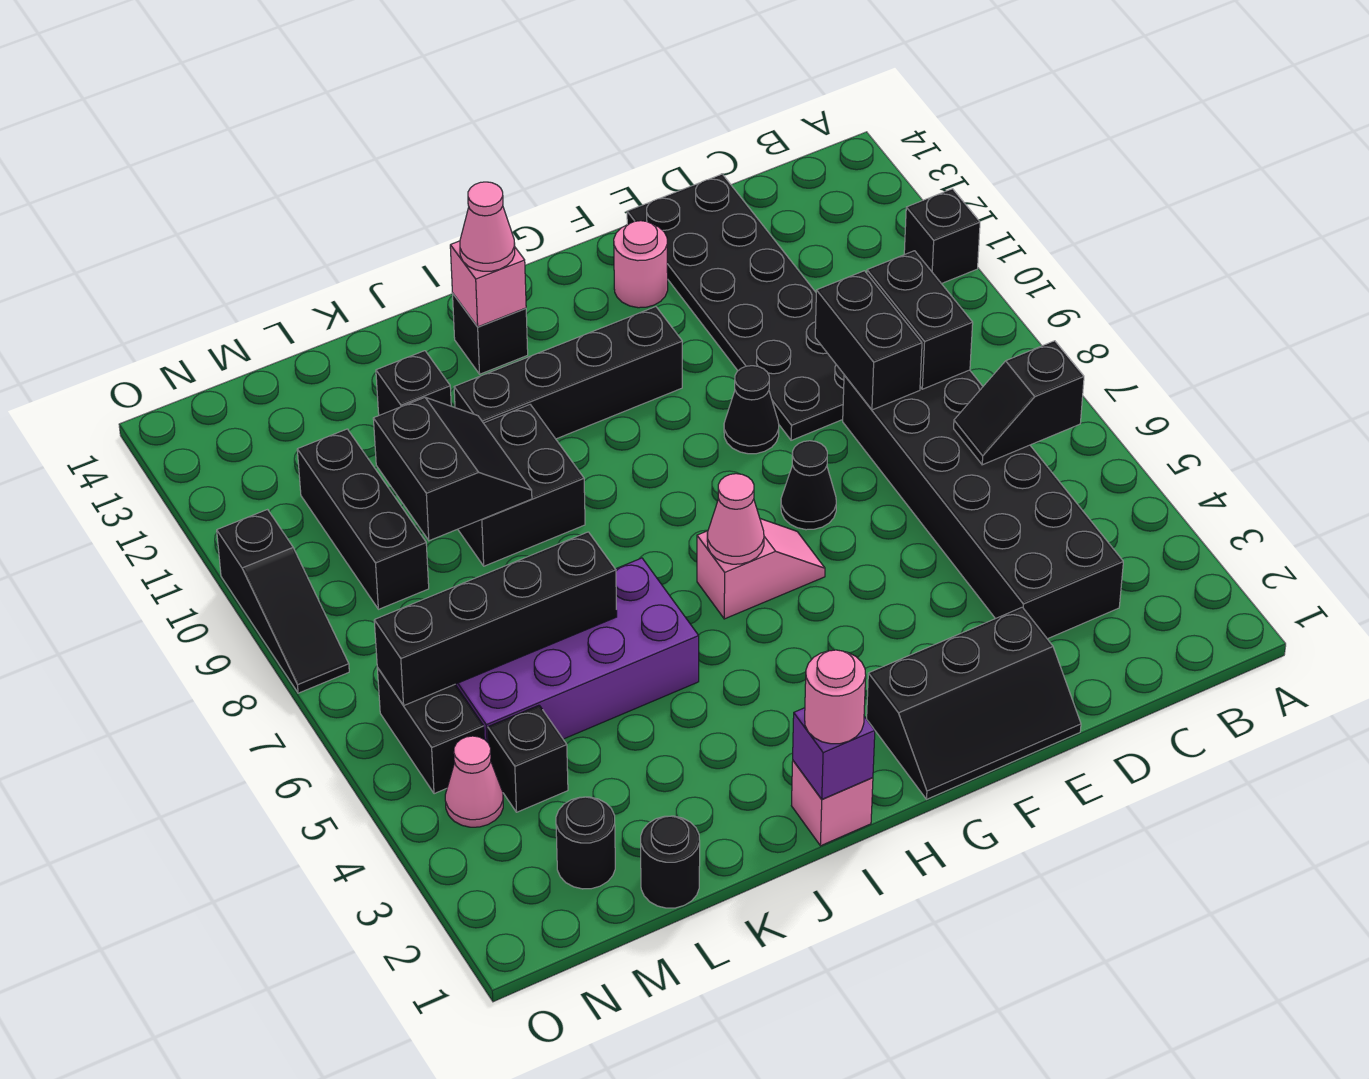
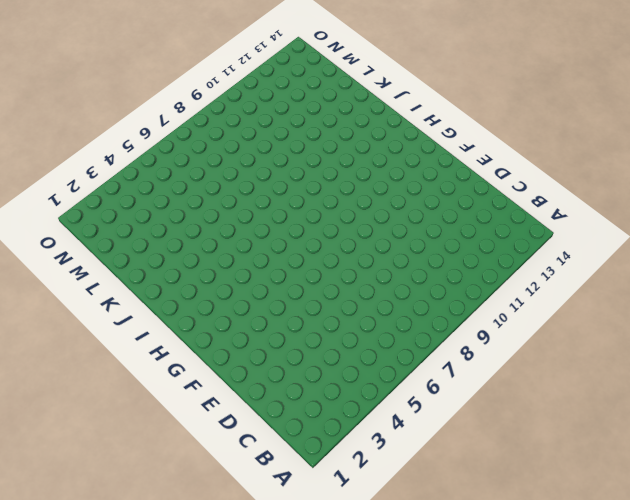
none -> black 1x1 brick [904,189,980,284]
none -> black 2x6 brick [843,370,1123,639]
none -> black 2x6 plate [627,174,844,440]
none -> black 2x3 slope [867,607,1081,799]

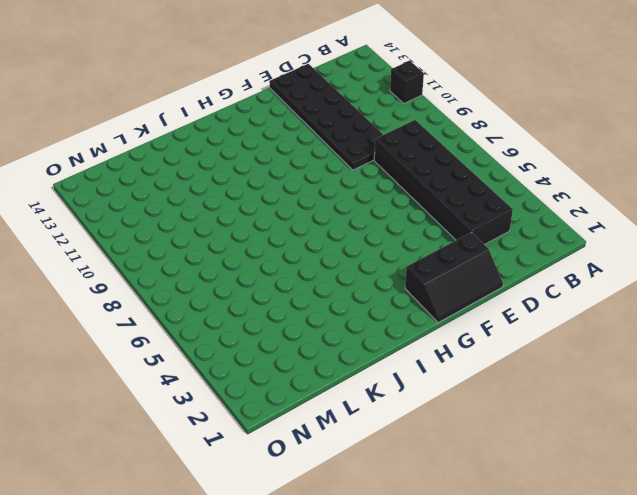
none -> black 1x1 cone [781,441,836,530]
none -> black 1x1 cone [724,366,779,454]
none -> pink 1x1 round brick [614,221,668,308]
none -> pink 1x2 slope [697,519,825,619]

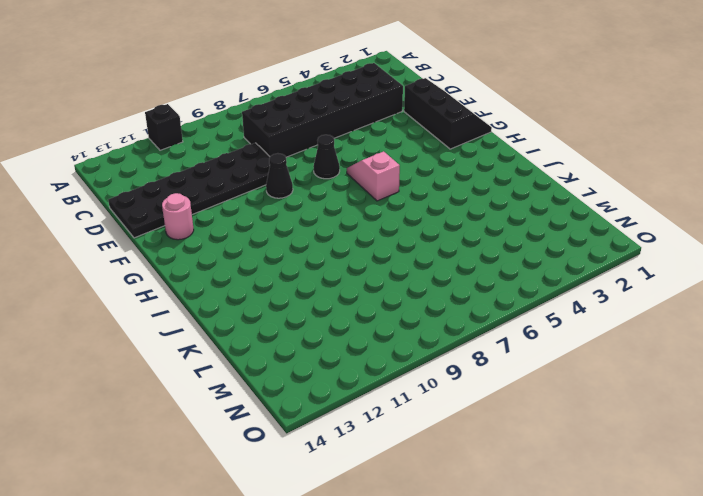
none -> black 1x4 brick [454,307,682,439]
none -> pink 1x1 brick [791,761,873,846]
none -> black 1x1 brick [453,294,528,374]
none -> purple 2x4 brick [455,558,699,742]

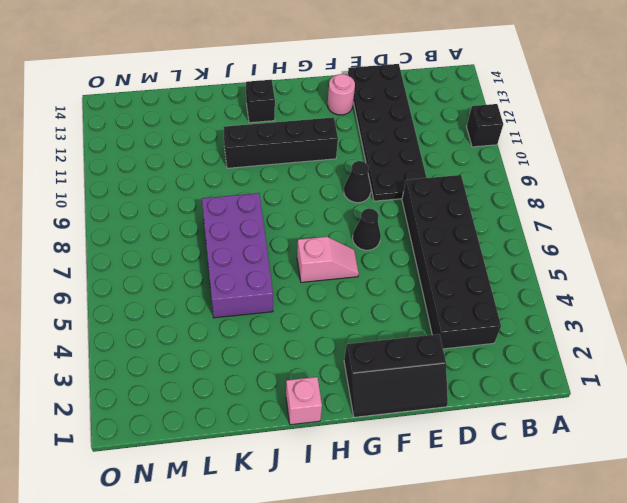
purple 2x4 brick [202,193,273,318] -> purple 2x4 brick turned to [455,558,699,742]
none -> black 2x2 brick [458,405,585,566]
none -> black 1x1 brick [376,351,451,415]
none -> black 1x1 round brick [641,816,700,908]
none -> black 1x1 round brick [556,797,615,889]

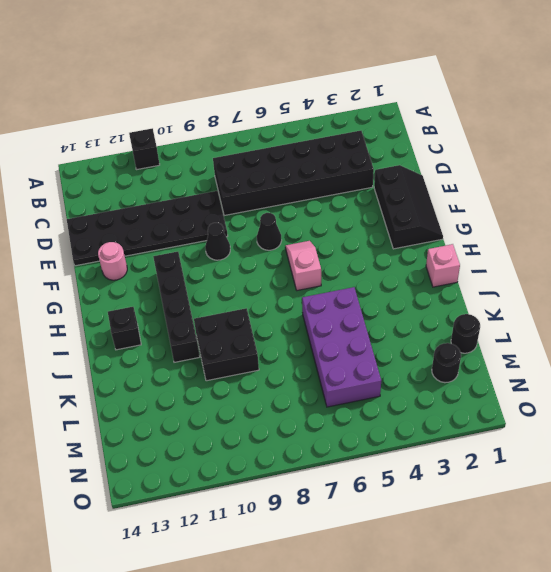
none -> black 1x1 brick [376,351,451,415]
none -> black 1x1 brick [488,705,568,812]
none -> black 1x3 brick [297,429,429,609]
none -> pink 1x1 cone [445,736,503,827]

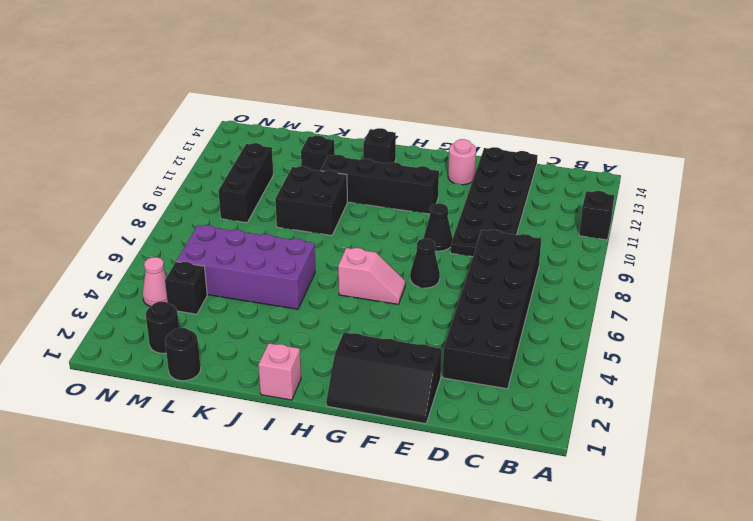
none -> black 1x2 brick [377,668,484,794]
none -> black 1x3 slope [217,510,349,693]
none -> black 1x2 slope [954,341,1084,465]
none -> black 1x2 brick [867,251,973,389]

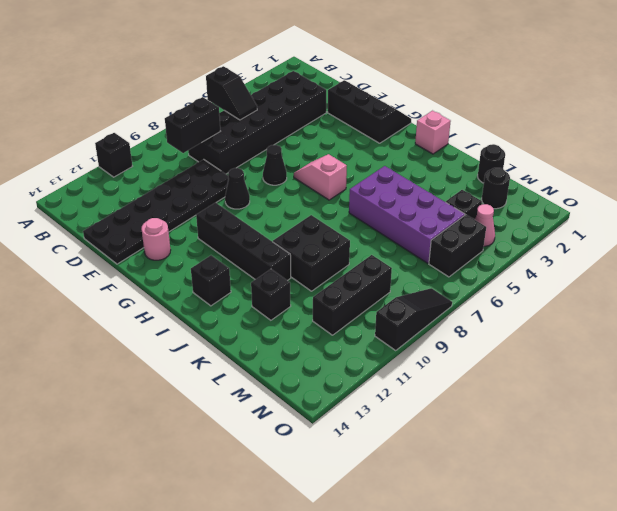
none -> black 1x2 brick [815,271,922,410]
none -> pink 1x1 cone [707,474,764,564]
none -> purple 1x1 brick [793,708,875,799]
none -> pink 1x1 brick [450,241,526,327]

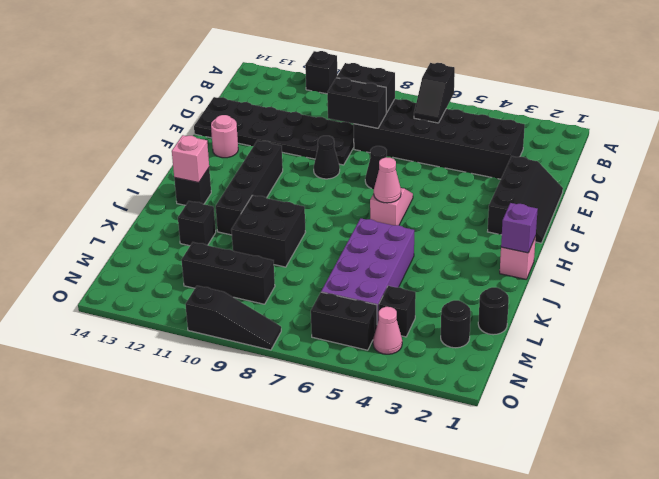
none -> black 1x4 brick [374,532,617,705]
none -> black 2x2 slope [373,397,532,541]
none -> pink 1x1 round brick [805,650,866,744]
none -> pink 1x1 cone [460,182,515,271]

